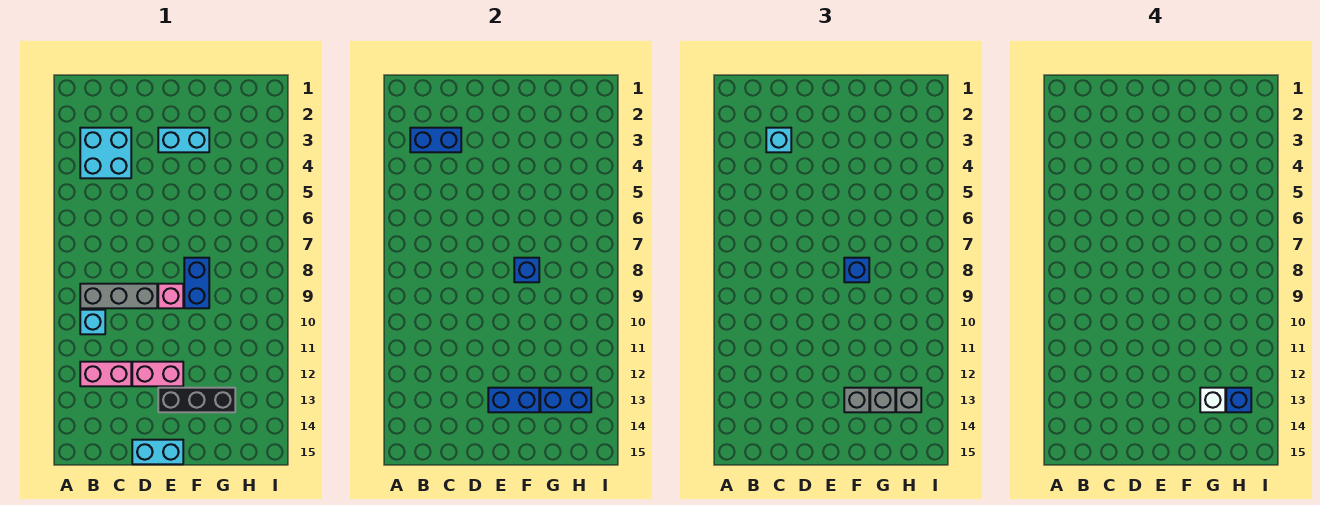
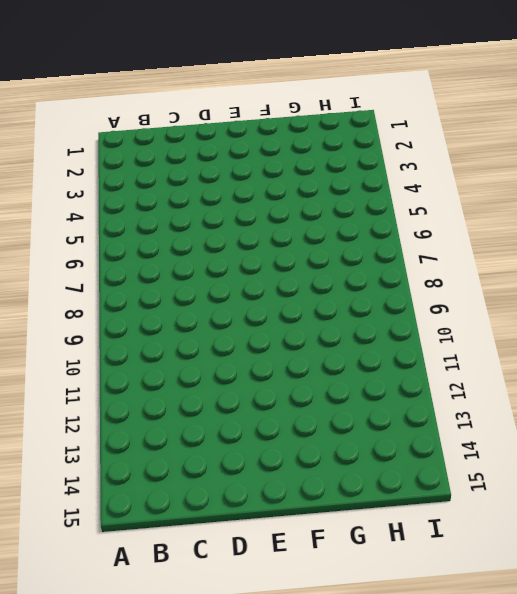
none -> cyan 2x2 brick [80,128,131,178]
none -> grey 1x3 brick [80,284,157,308]
none -> cyan 1x1 brick [80,310,105,334]

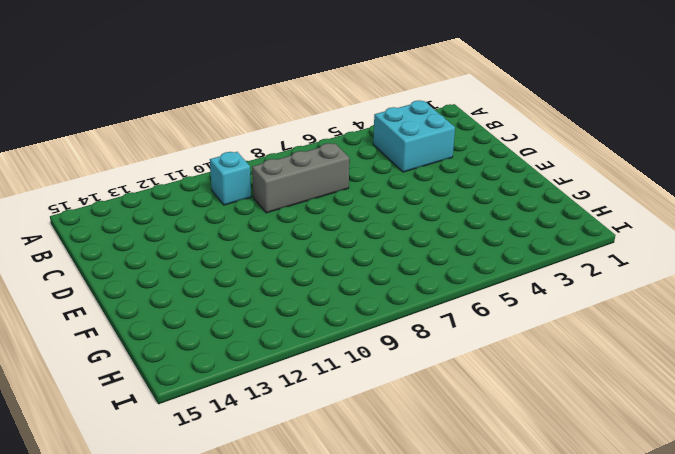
grey 1x3 brick [252,143,349,213] -> grey 1x3 brick turned to [80,284,157,308]
none -> pink 1x2 brick [80,362,131,386]
none -> pink 1x2 brick [132,362,183,386]
none -> cyan 1x2 brick [132,440,183,464]

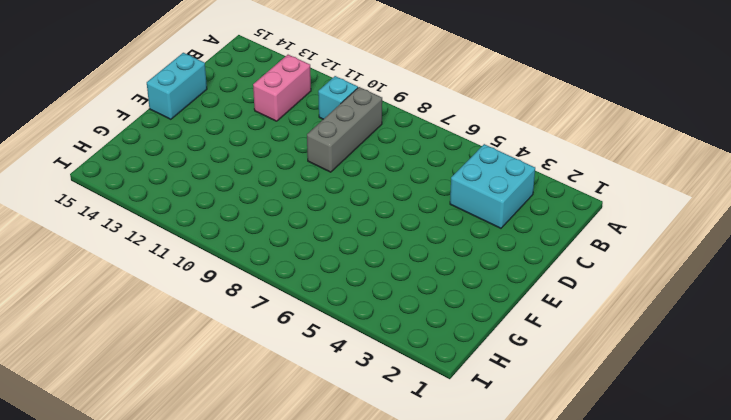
none -> pink 1x2 brick [132,362,183,386]
none -> cyan 1x2 brick [158,128,209,152]
none -> pink 1x1 brick [158,284,183,308]

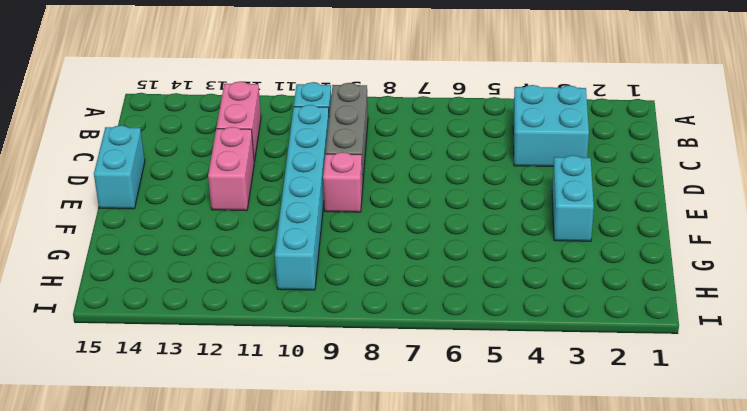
cyan 1x6 brick [275,105,329,290] -> none
none -> black 1x3 brick [158,388,235,412]
none -> blue 1x2 brick [184,258,209,308]
none -> blue 1x2 brick [410,128,461,152]

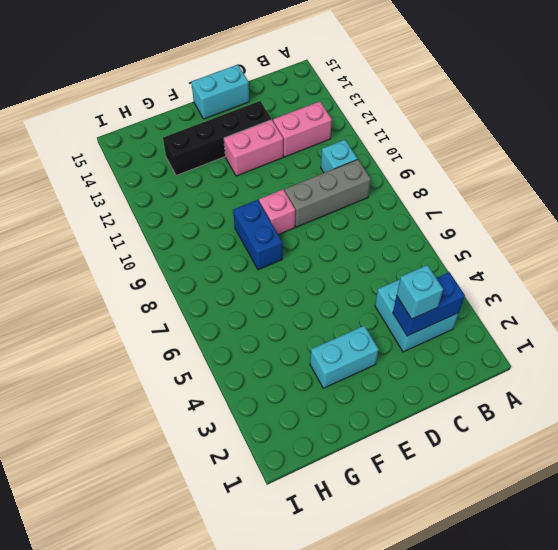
black 1x4 brick [163,101,271,176] -> black 1x3 brick [158,388,235,412]
none -> blue 1x2 brick [488,388,539,412]
none -> blue 1x1 brick [514,258,539,282]
none -> blue 1x2 brick [540,388,591,412]

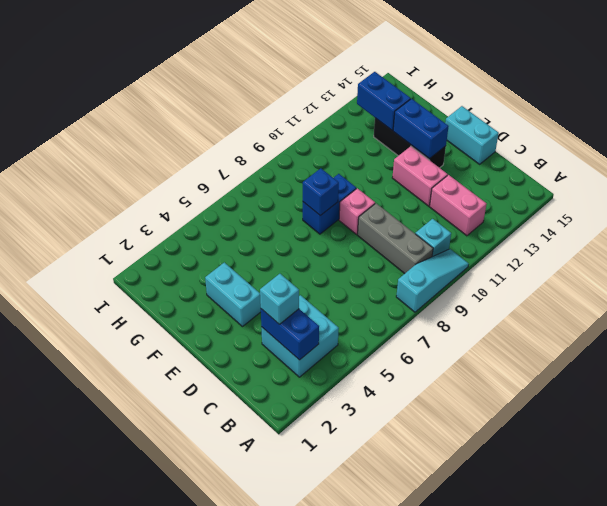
cyan 1x3 slope [396,249,469,312] -> none
none -> blue 1x1 brick [844,258,869,282]
none -> grey 1x1 brick [844,388,869,412]
none -> grey 1x1 brick [870,388,895,412]

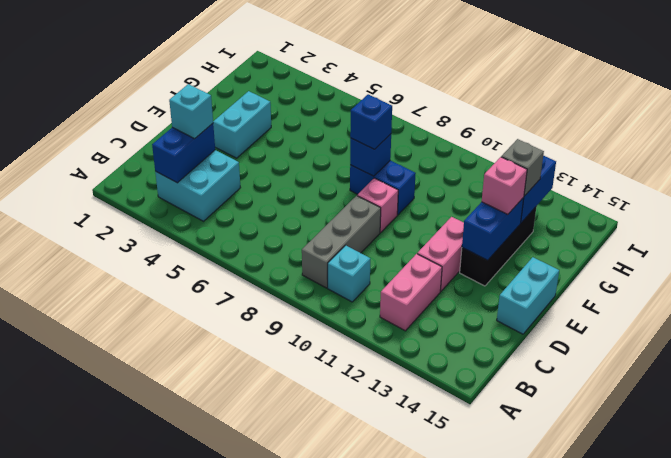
pink 1x1 brick [482,157,527,214] -> grey 1x1 brick [844,388,869,412]
none -> grey 1x1 brick [896,388,921,412]
none -> white 1x1 brick [1200,388,1225,412]
none -> blue 1x1 brick [1226,388,1251,412]

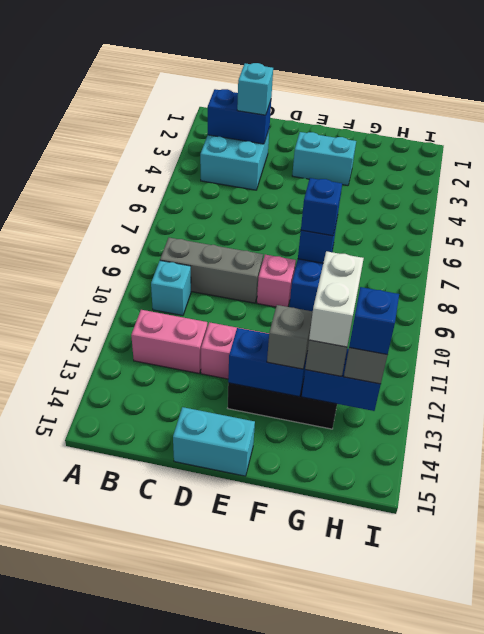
white 1x2 brick [309,251,364,347] -> white 1x1 brick [1200,388,1225,412]

